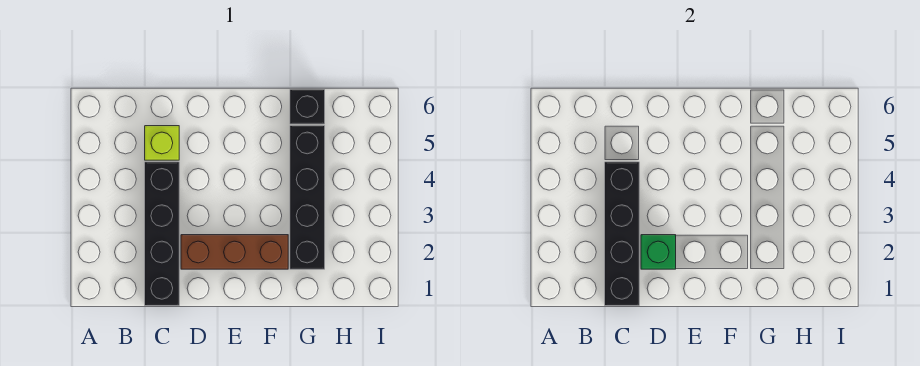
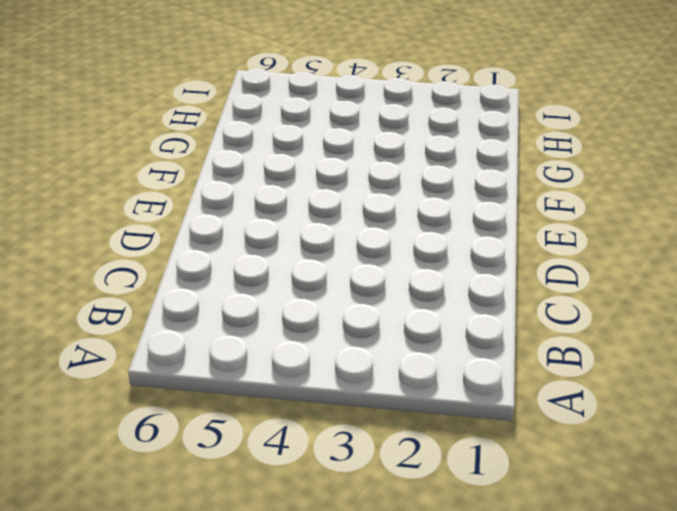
none -> black 1x4 brick [145,162,179,306]
none -> lime 1x1 brick [145,126,179,160]

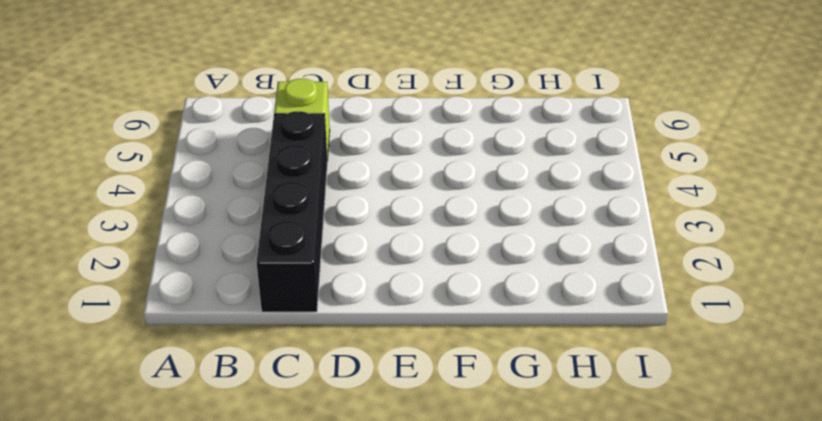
none -> brown 1x3 brick [181,235,288,269]
none -> black 1x4 brick [290,126,325,269]

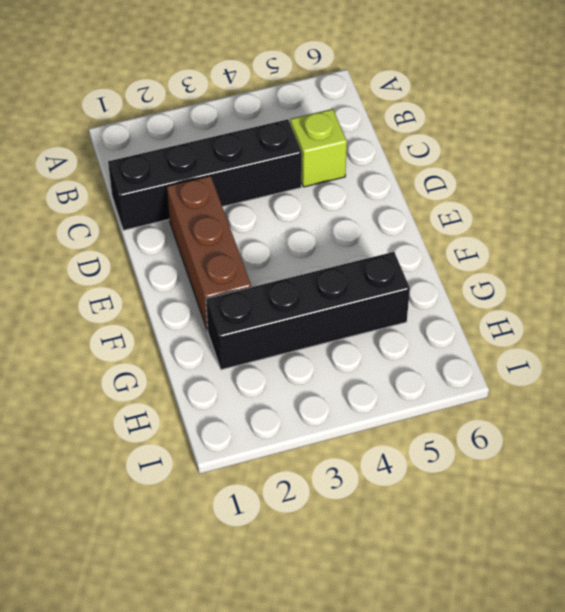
none -> black 1x1 brick [290,89,325,124]
none -> black 1x4 brick [605,162,639,306]

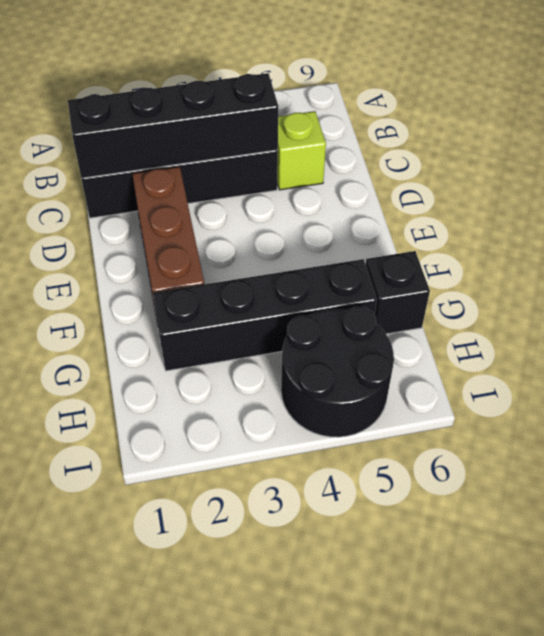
black 2x2 round brick [281,307,394,437] -> none
none -> green 1x1 brick [641,235,676,269]

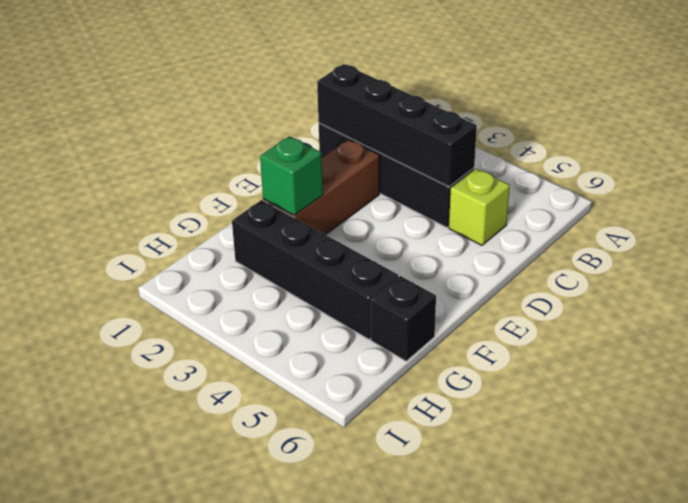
green 1x1 brick [260,136,323,215] -> green 1x1 brick moved to [641,235,676,269]

